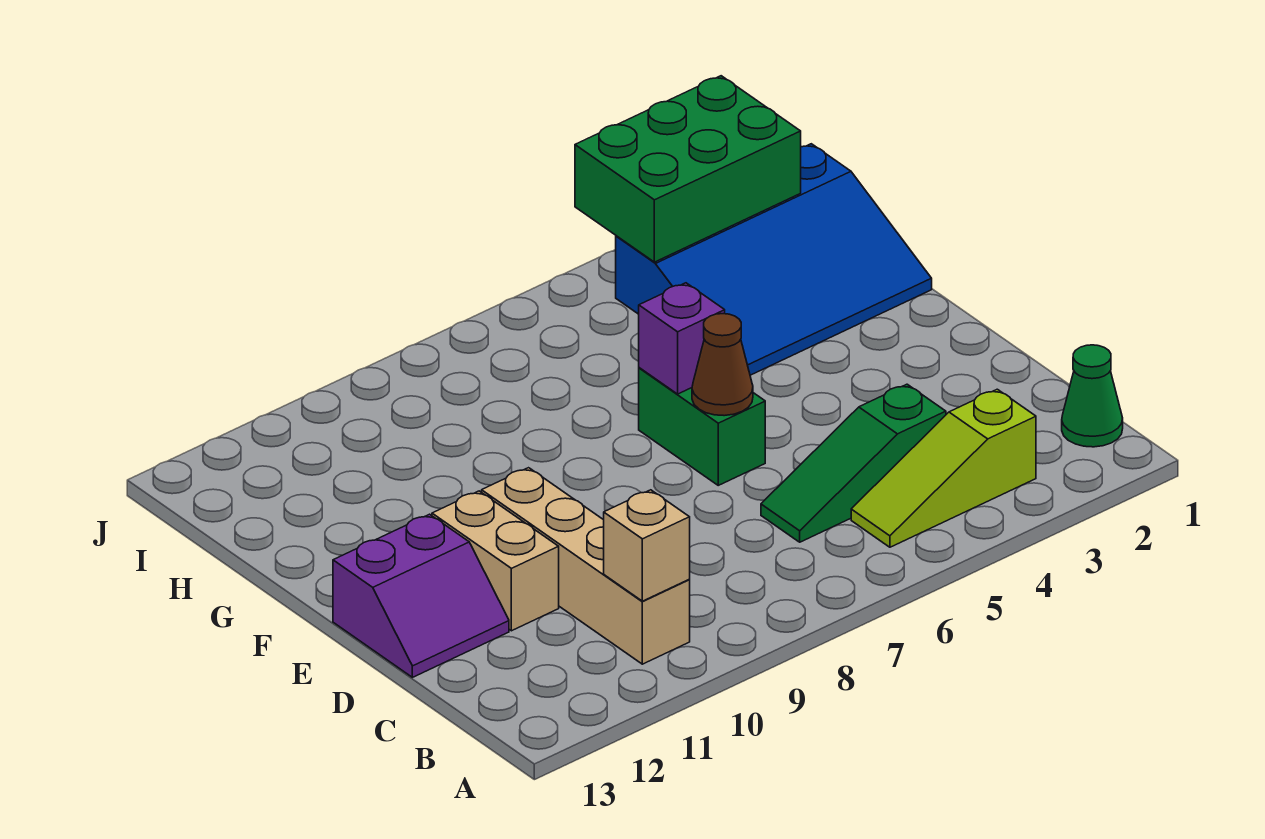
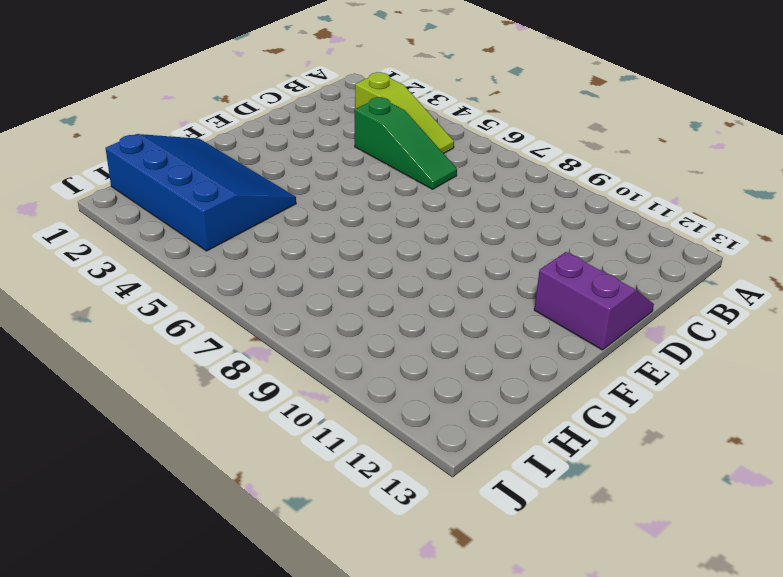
none -> green 1x1 cone [1062,345,1123,447]
none -> tan 1x4 brick [482,468,690,664]
none -> tan 1x2 brick [432,491,559,631]

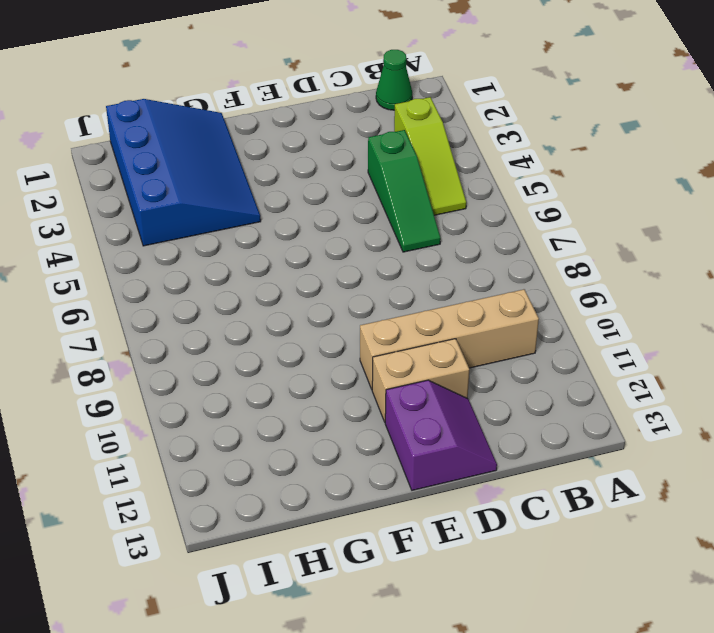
none -> green 1x2 brick [639,368,765,485]
none -> tan 1x1 brick [604,490,690,601]
none -> brown 1x1 cone [692,314,753,416]

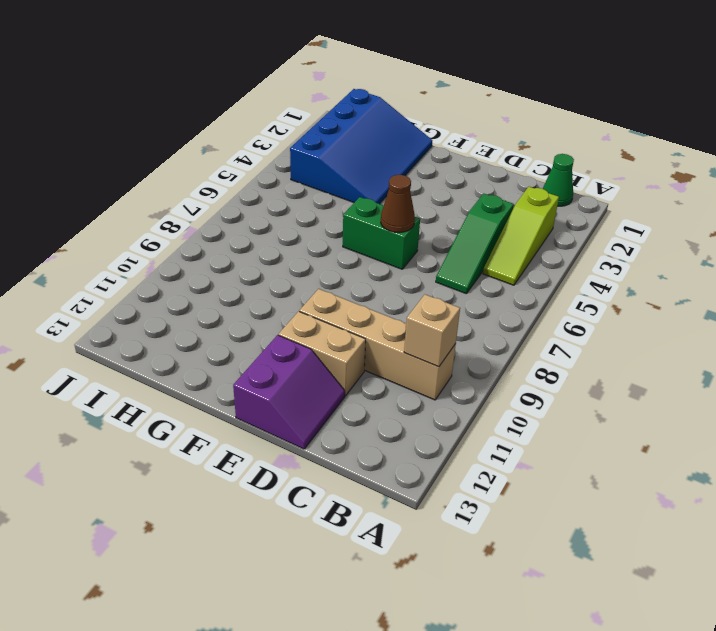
none -> purple 1x1 brick [639,283,725,394]
none -> green 2x3 brick [575,76,801,262]

